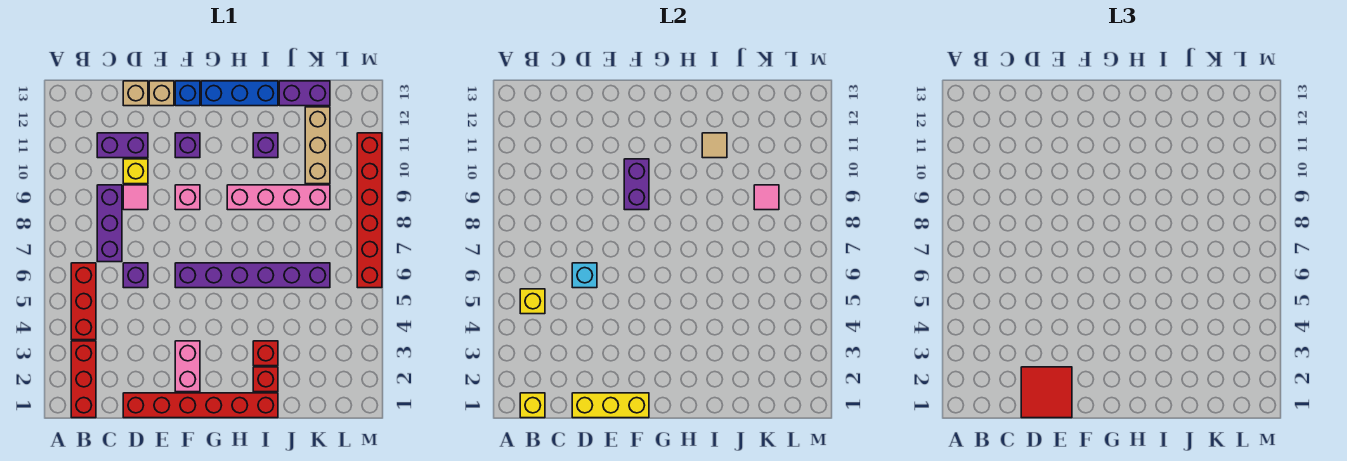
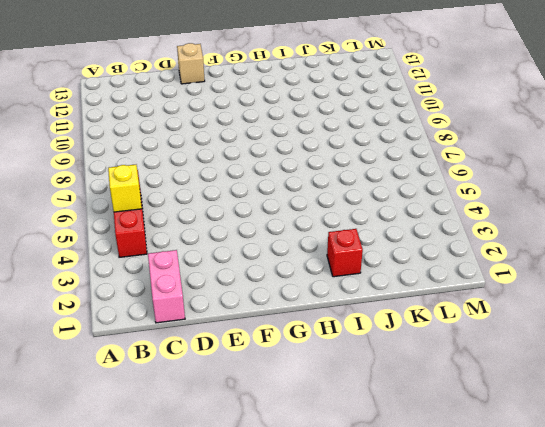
pink 1x2 brick [148,250,185,323] -> pink 1x2 brick moved to [175,341,200,392]
none -> red 1x3 brick [71,341,96,418]
none -> purple 1x3 brick [97,185,122,262]
none -> purple 1x2 brick [97,133,148,158]
none -> red 1x6 brick [123,393,278,418]

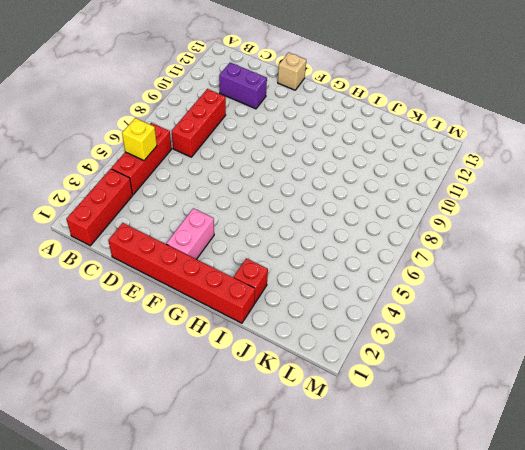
red 1x3 brick [172,89,226,157] -> purple 1x3 brick [97,185,122,262]
none -> purple 1x1 brick [123,263,148,288]
none -> pink 1x1 tile [123,185,148,210]
none -> yellow 1x1 brick [123,159,148,184]
none -> tan 1x1 brick [123,81,148,106]

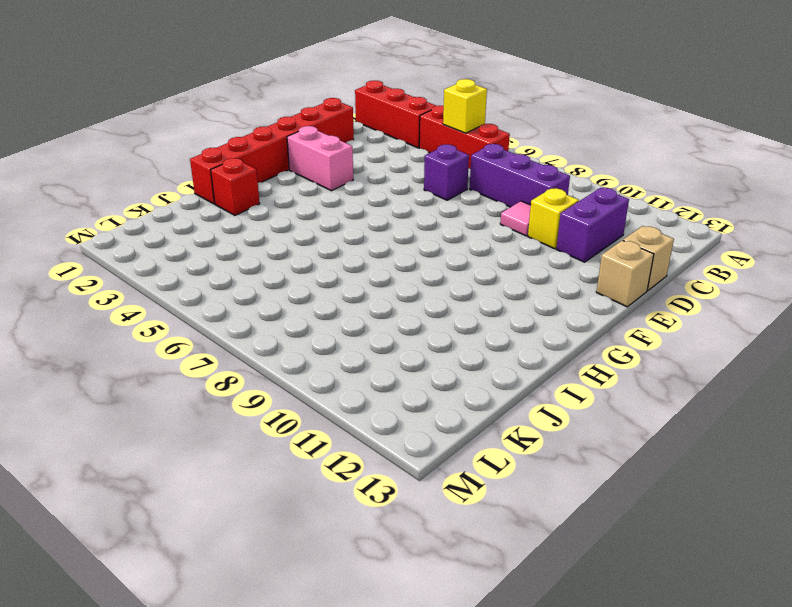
none -> purple 1x6 brick [175,263,330,288]
none -> pink 1x1 brick [175,185,200,210]
none -> purple 1x1 brick [175,133,200,158]
none -> blue 1x1 brick [175,81,200,106]

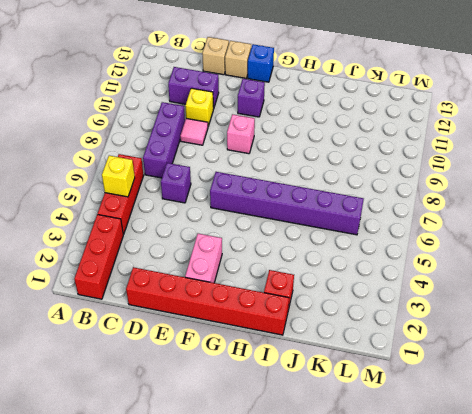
none -> blue 1x3 brick [201,81,278,106]
none -> pink 1x4 brick [227,185,330,210]
none -> red 1x1 brick [253,341,278,366]
none -> purple 1x1 brick [253,133,278,158]

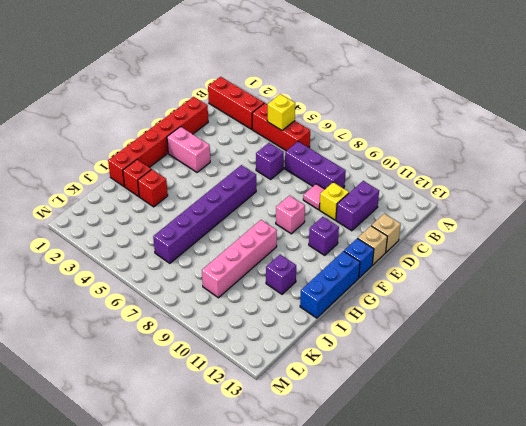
none -> purple 1x2 brick [279,81,330,106]
none -> tan 1x3 brick [305,107,330,184]
none -> red 1x6 brick [357,133,382,288]
none -> yellow 1x1 brick [520,393,545,418]

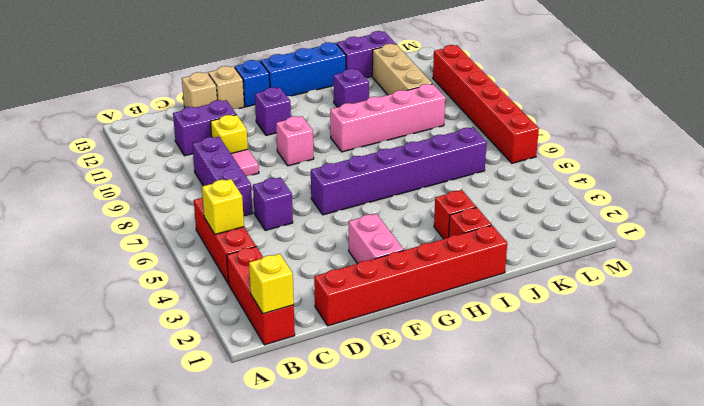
none -> yellow 1x3 brick [572,393,649,418]
none -> cyan 1x1 brick [572,263,597,288]
none -> purple 1x2 brick [624,159,649,210]
none -> tan 1x1 tile [702,133,727,158]

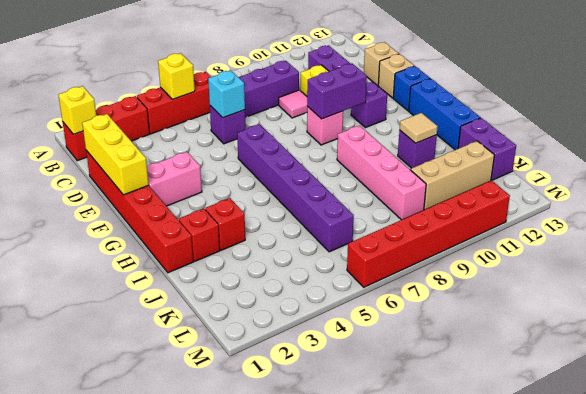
none -> pink 1x1 tile [754,185,779,210]
none -> red 2x2 tile [1021,367,1072,418]

